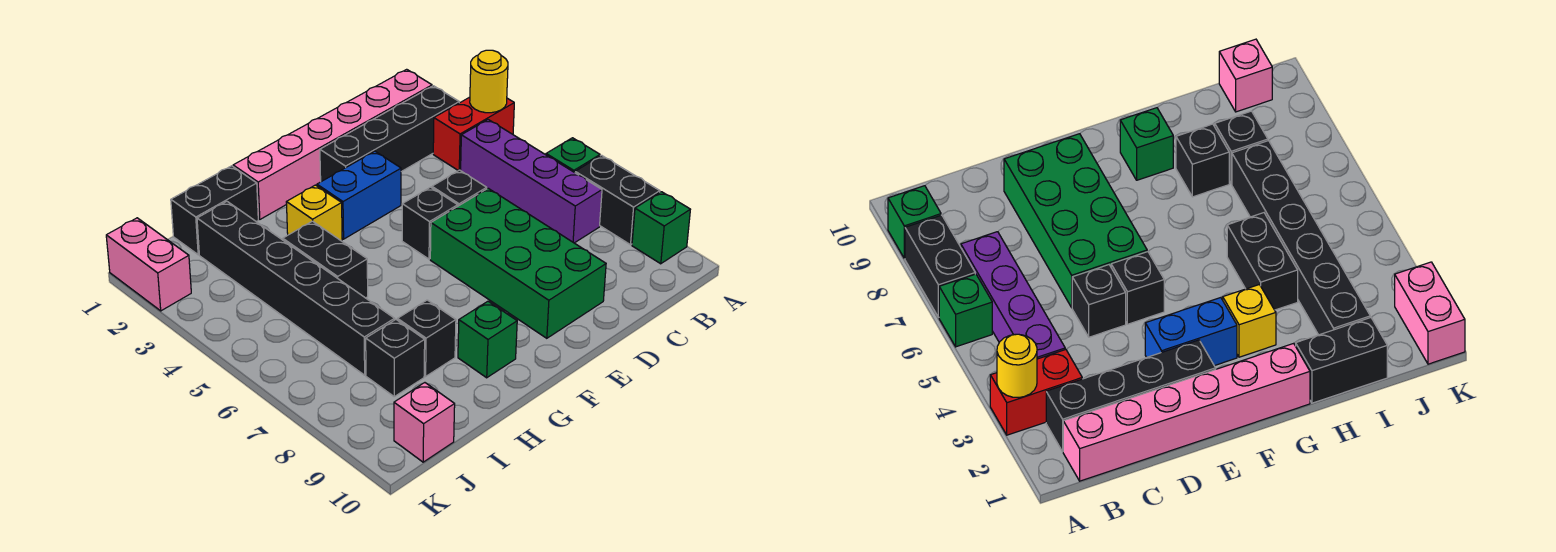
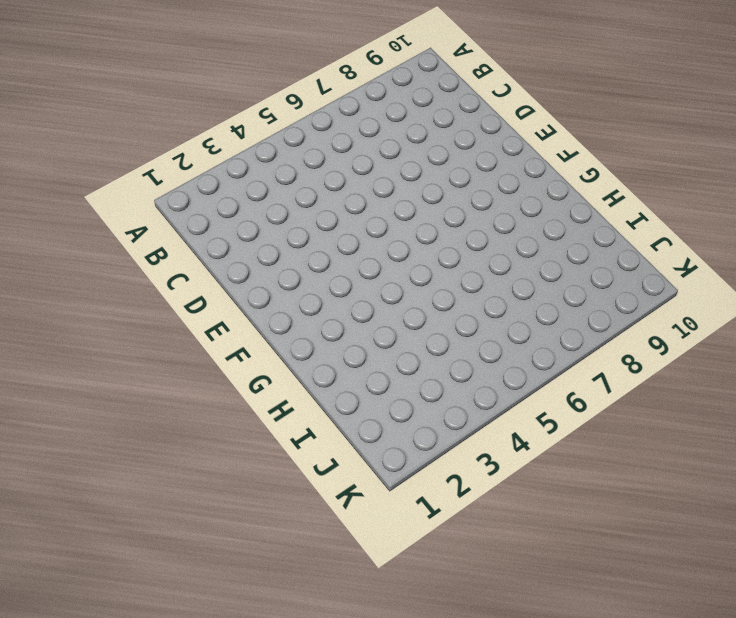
none -> red 1x2 brick [433,97,514,171]
none -> green 1x1 brick [546,138,600,173]
none -> black 1x2 brick [575,155,660,245]

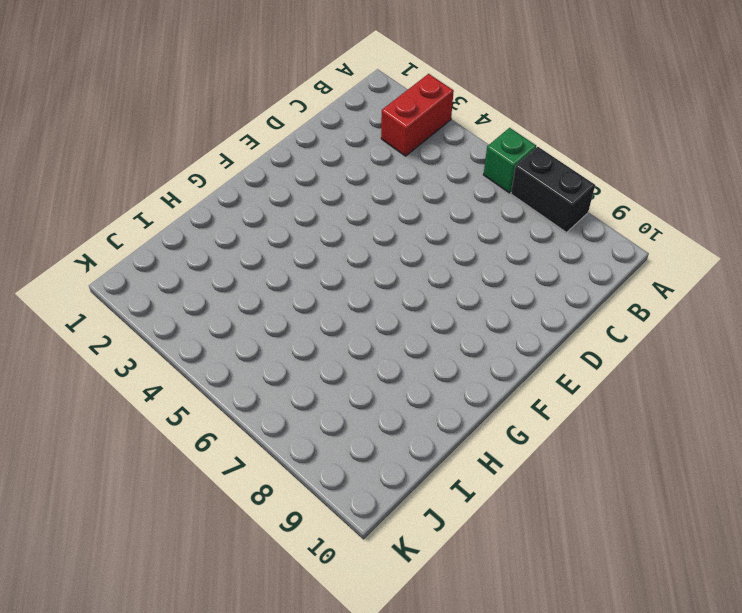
none -> green 1x1 brick [632,192,690,264]
none -> pink 1x6 brick [233,69,432,219]
none -> black 1x4 brick [320,86,459,182]

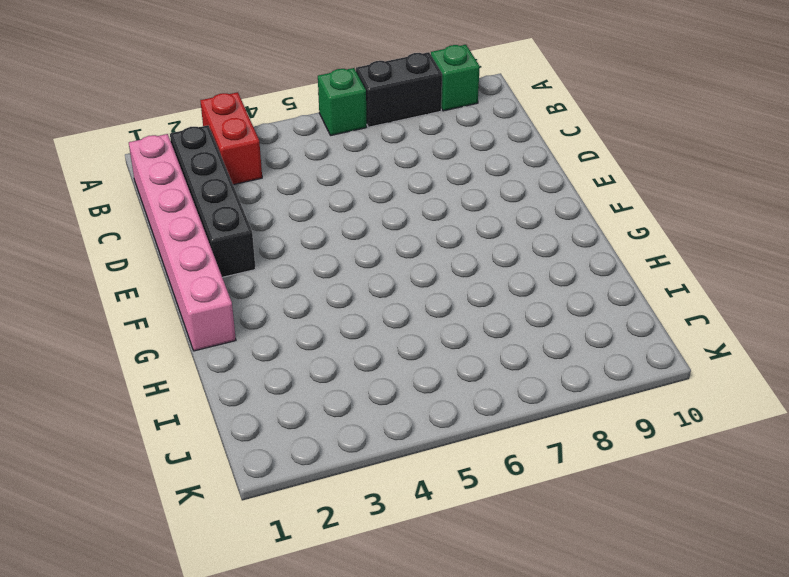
none -> purple 1x4 brick [461,120,602,243]
none -> black 1x1 brick [432,170,487,206]
none -> green 2x4 brick [430,188,606,338]

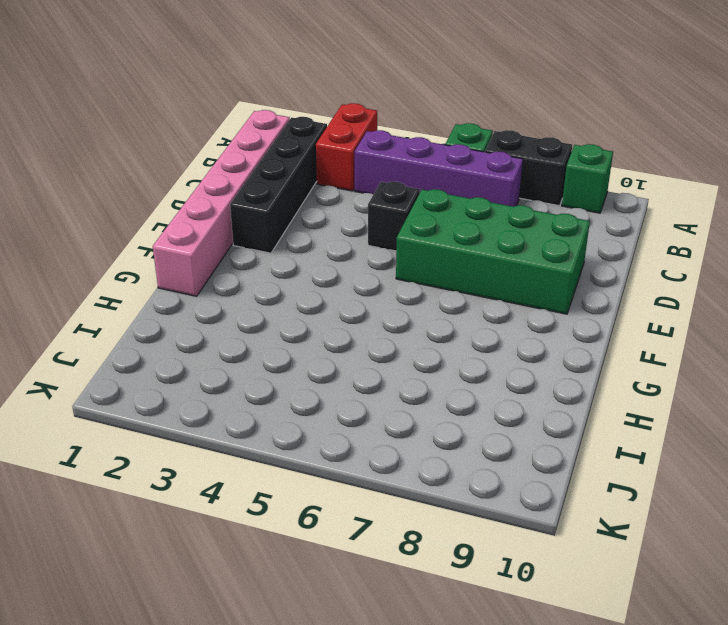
none -> blue 1x2 brick [317,151,401,239]
none -> black 1x1 brick [402,187,458,259]
none -> yellow 1x1 brick [286,185,342,241]

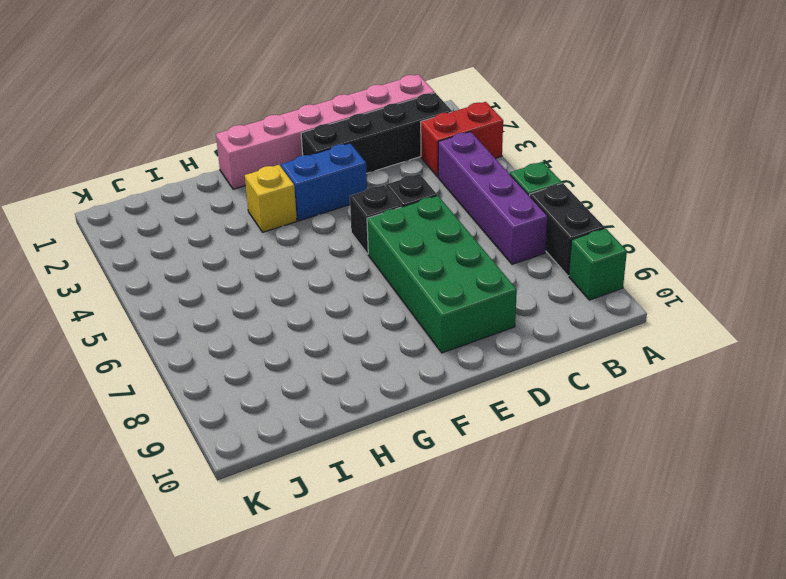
none -> green 1x1 brick [458,301,517,378]
none -> black 1x2 brick [171,166,258,255]
none -> black 1x2 brick [283,221,368,298]

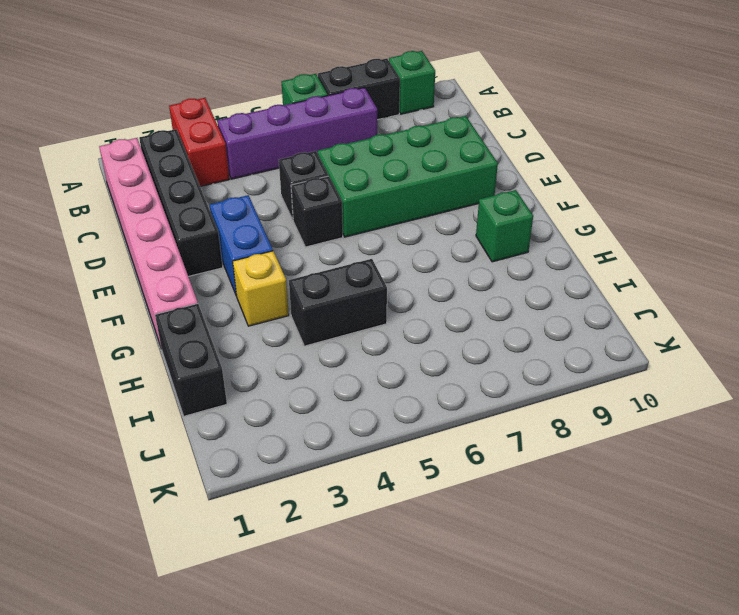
none -> black 1x1 brick [398,300,456,376]
none -> black 1x6 brick [197,202,395,375]
none -> black 1x1 brick [366,320,425,396]

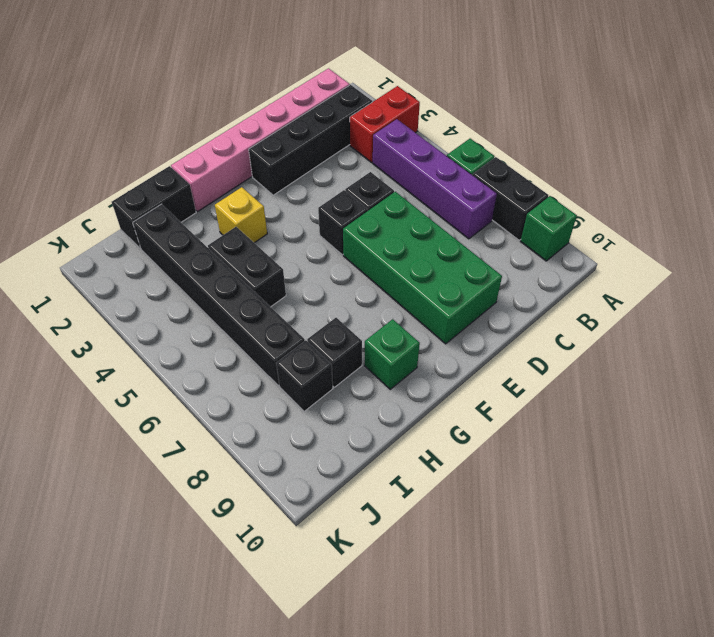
none -> blue 1x2 brick [317,151,401,239]
none -> pink 1x1 brick [394,383,455,462]
none -> pink 1x2 brick [106,218,191,311]

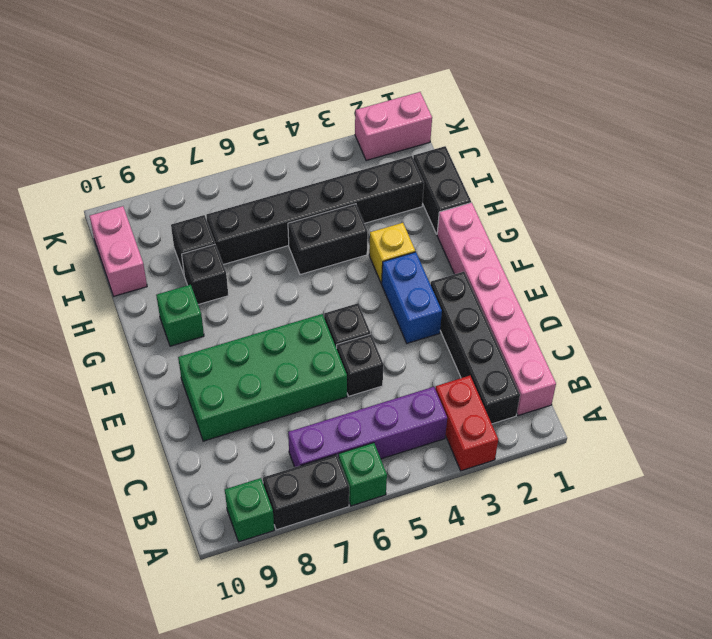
pink 1x2 brick [90,206,147,296] -> pink 1x1 brick [394,383,455,462]
none -> yellow 1x1 round brick [470,50,508,113]

